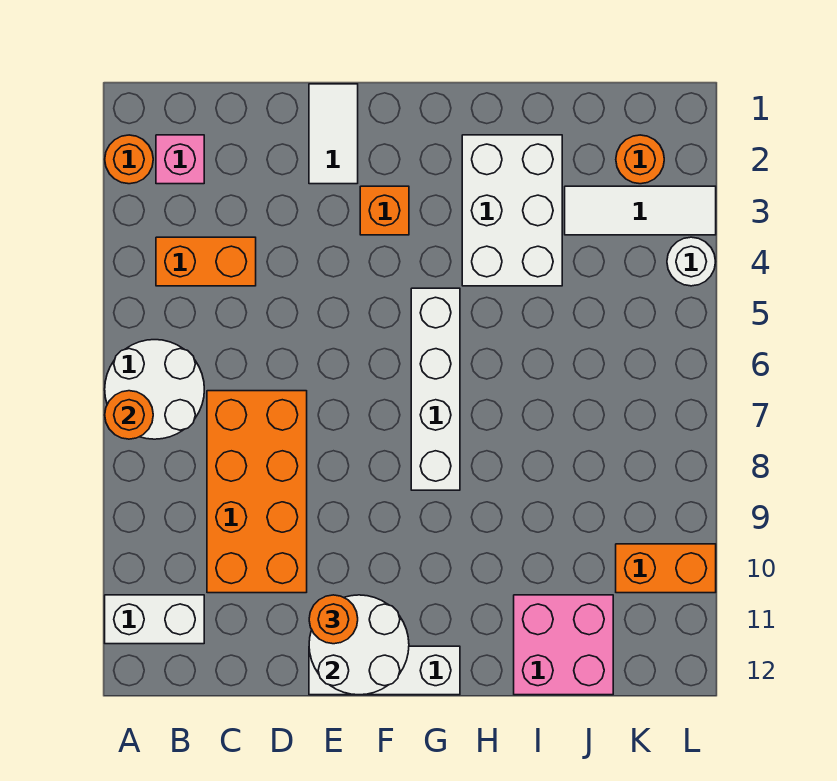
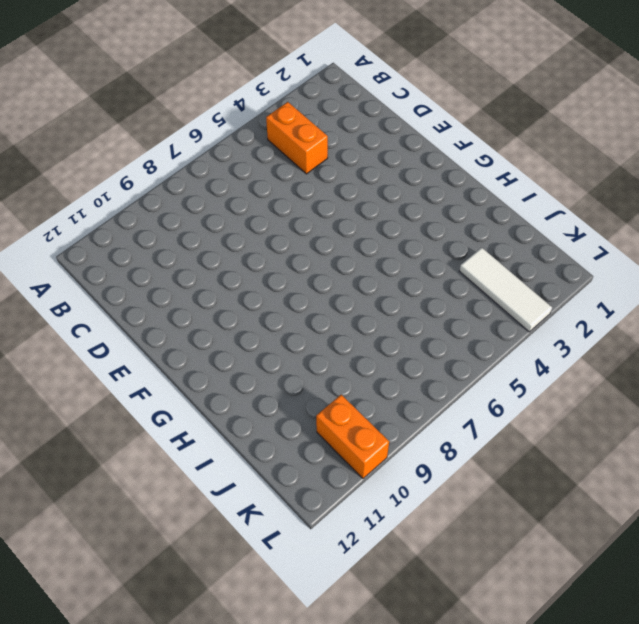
none -> orange 1x1 round brick [105,135,153,184]
none -> white 2x2 round brick [105,340,204,439]
none -> white 1x2 brick [105,595,204,644]

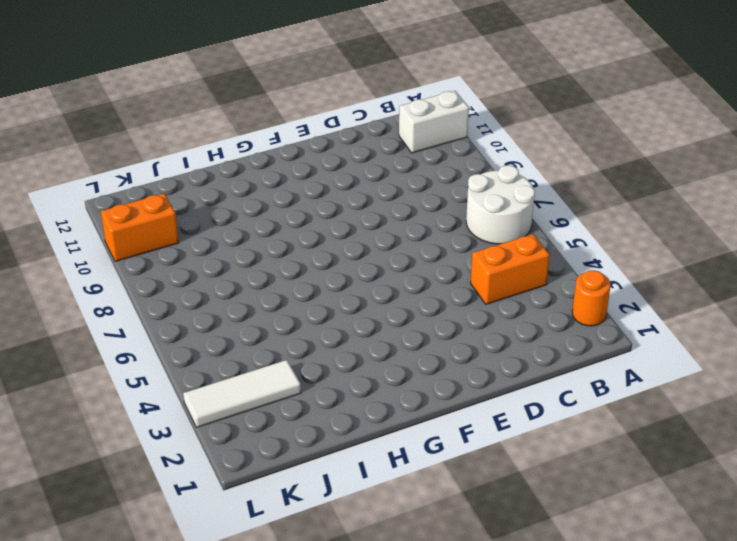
none -> pink 1x1 brick [156,135,204,184]
none -> orange 2x4 brick [207,391,307,593]
none -> white 1x2 tile [309,84,358,184]

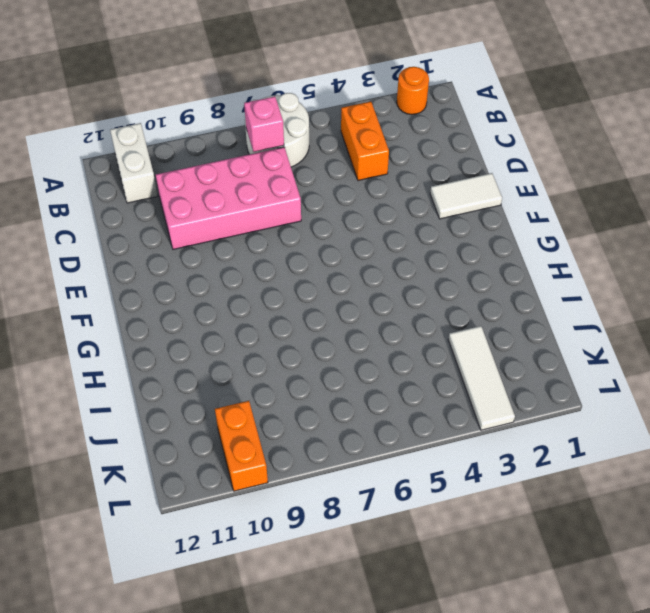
pink 1x1 brick [244,96,284,152] -> pink 1x1 brick moved to [156,135,204,184]
pink 2x4 brick [156,147,301,249] -> orange 2x4 brick [207,391,307,593]
none -> white 1x3 brick [309,646,460,695]
none -> orange 1x1 brick [360,186,409,235]
none -> white 1x4 brick [411,288,460,490]

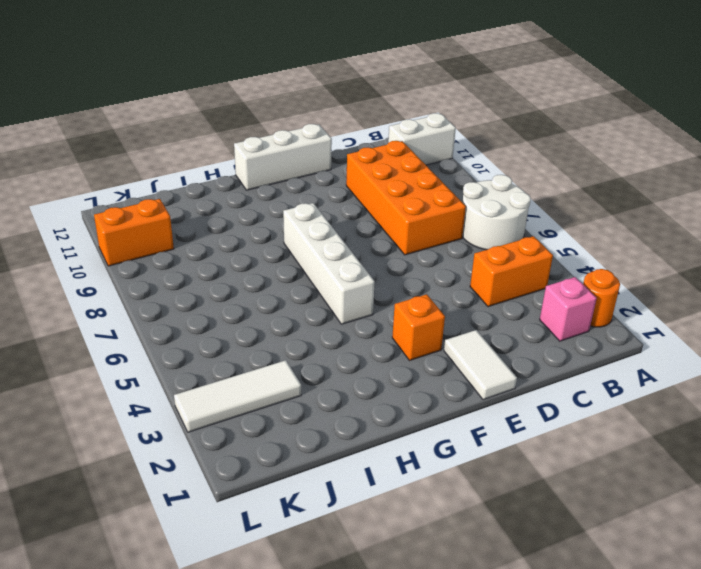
none -> white 2x3 brick [462,135,562,286]
none -> pink 2x2 brick [514,595,613,695]
none -> orange 1x1 round brick [616,135,664,184]

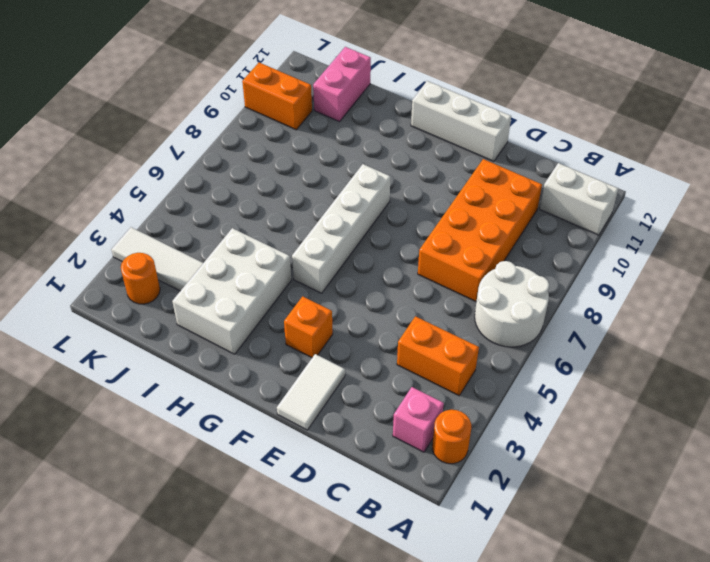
pink 1x2 brick [313,47,371,122] -> pink 2x2 brick [514,595,613,695]
none -> white 1x1 round brick [667,237,716,286]
none -> orange 1x1 round brick [105,391,153,439]
none -> white 2x2 round brick [309,595,409,695]

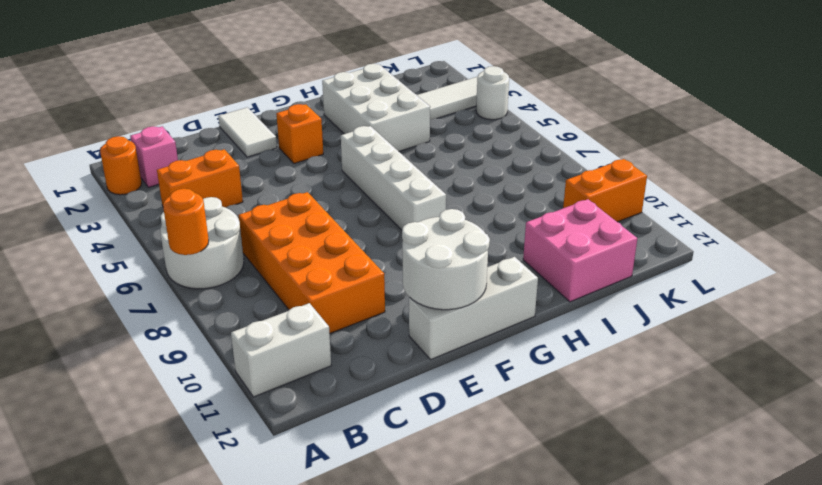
none -> orange 1x1 round brick [616,135,664,184]
none -> orange 1x1 round brick [309,595,358,644]

